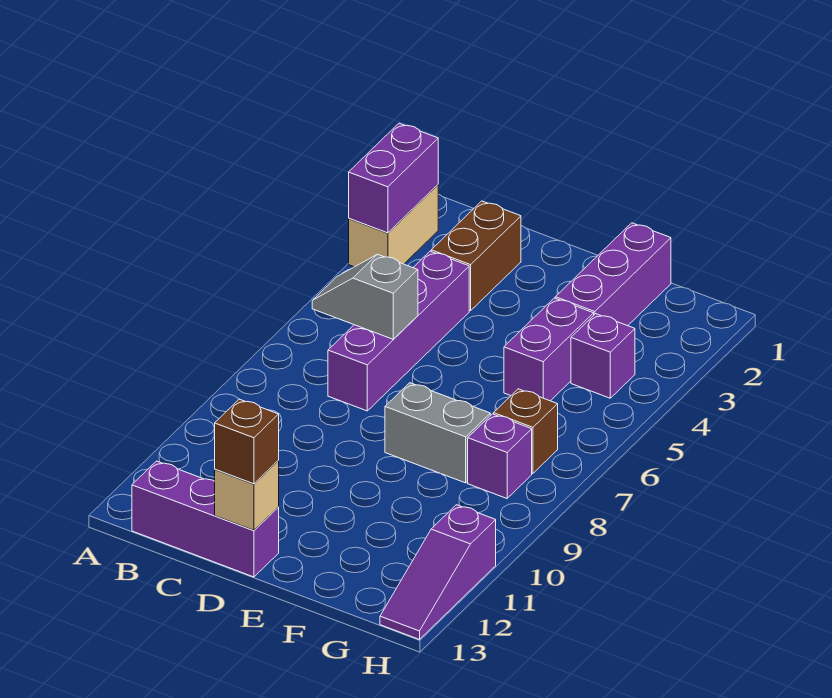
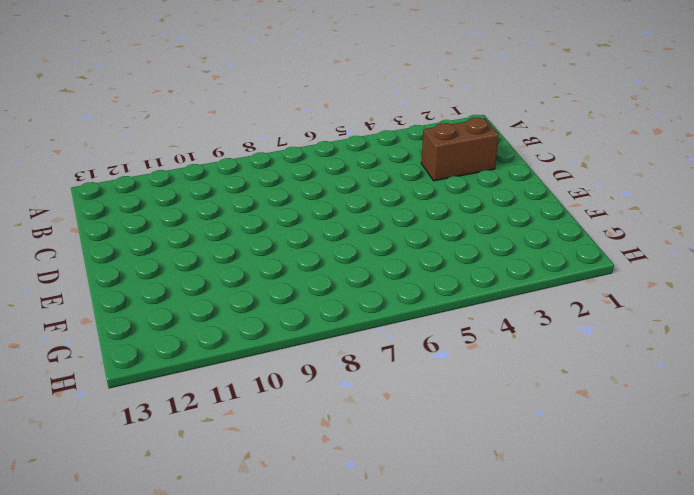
none -> tan 1x2 brick [349,185,438,267]
none -> purple 1x3 brick [132,461,279,577]
none -> purple 1x4 brick [328,251,469,411]

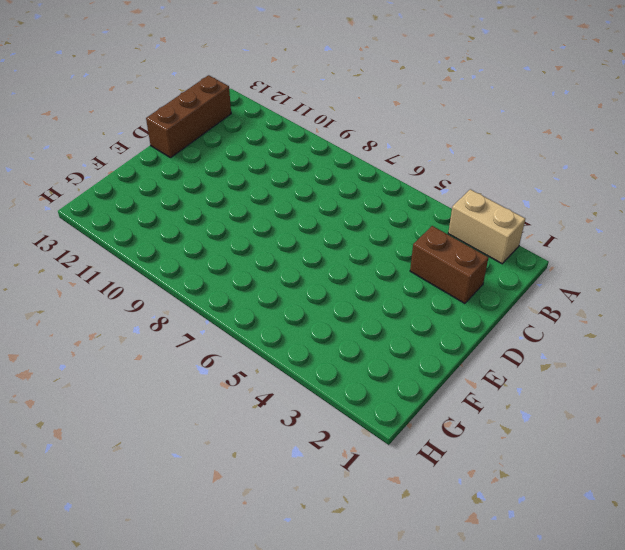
brown 1x3 brick [146,75,231,158] -> purple 1x3 brick [132,461,279,577]
none -> purple 1x4 brick [328,251,469,411]
none -> grey 1x2 brick [385,383,490,483]
none -> purple 1x3 brick [555,223,671,326]

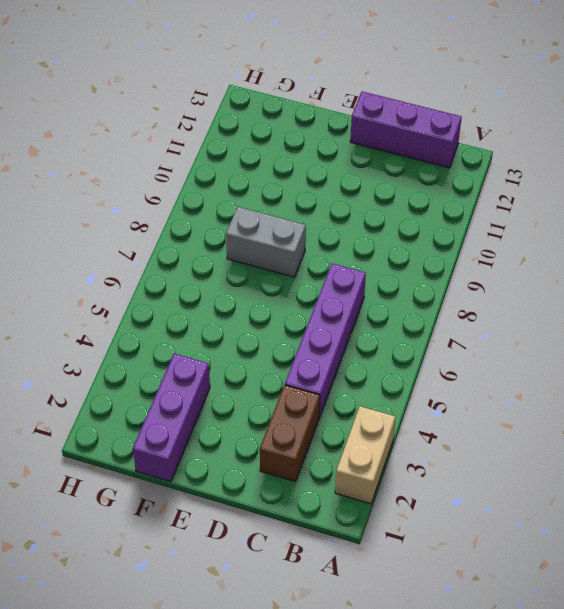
none -> purple 1x2 brick [504,298,594,401]
none -> purple 1x1 brick [571,314,635,398]
none -> brown 1x1 brick [494,389,558,473]

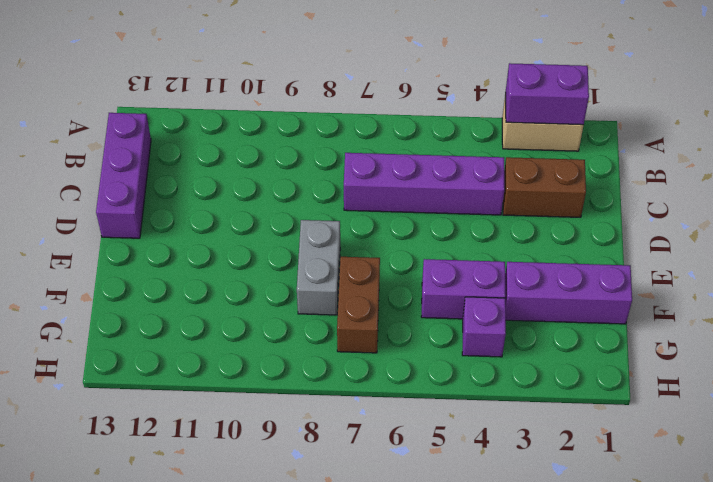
brown 1x2 brick [337,257,380,353] -> brown 1x1 brick [494,389,558,473]
none -> purple 1x1 brick [468,414,532,498]
none -> purple 1x3 slope [380,505,496,640]
none -> grey 1x2 slope [312,254,418,339]

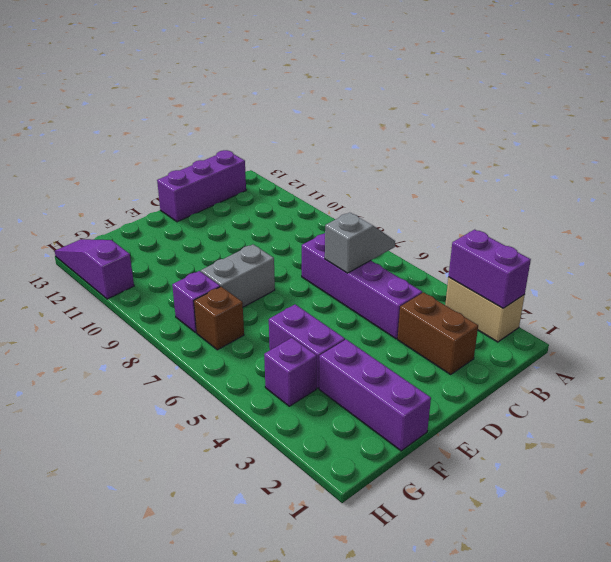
none -> tan 1x1 brick [215,461,279,530]
none -> brown 1x1 brick [215,399,279,484]

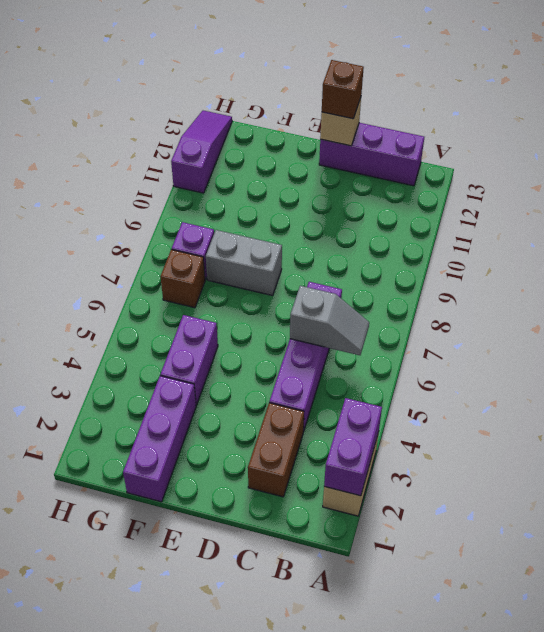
none -> purple 1x1 brick [571,314,635,398]

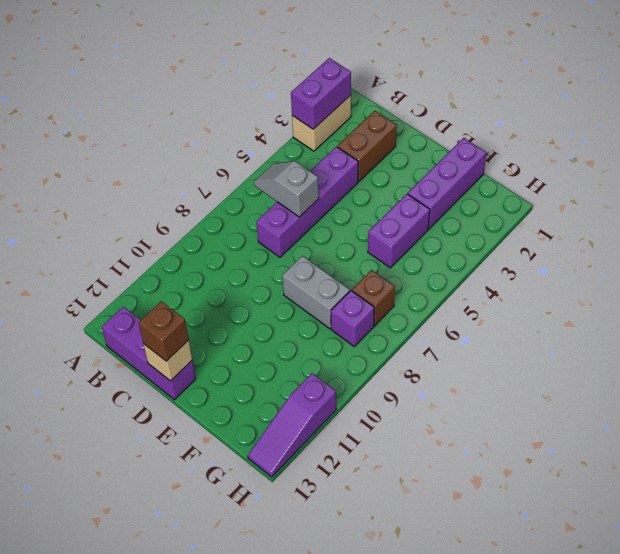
none -> purple 1x1 brick [571,314,635,398]

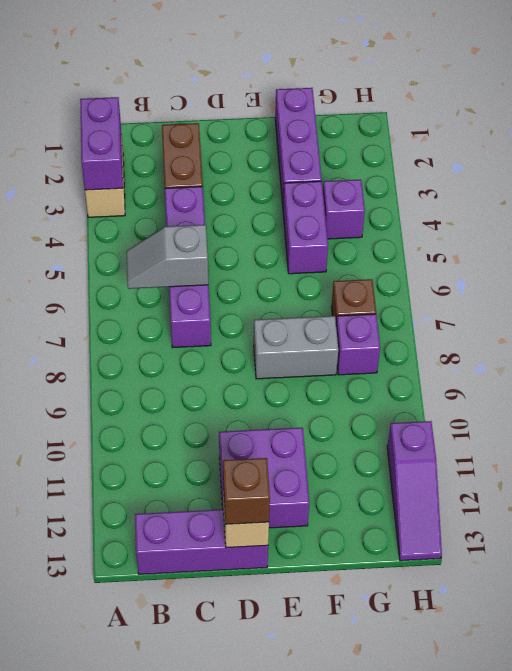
purple 2x2 brick [219,428,309,528] -> none

